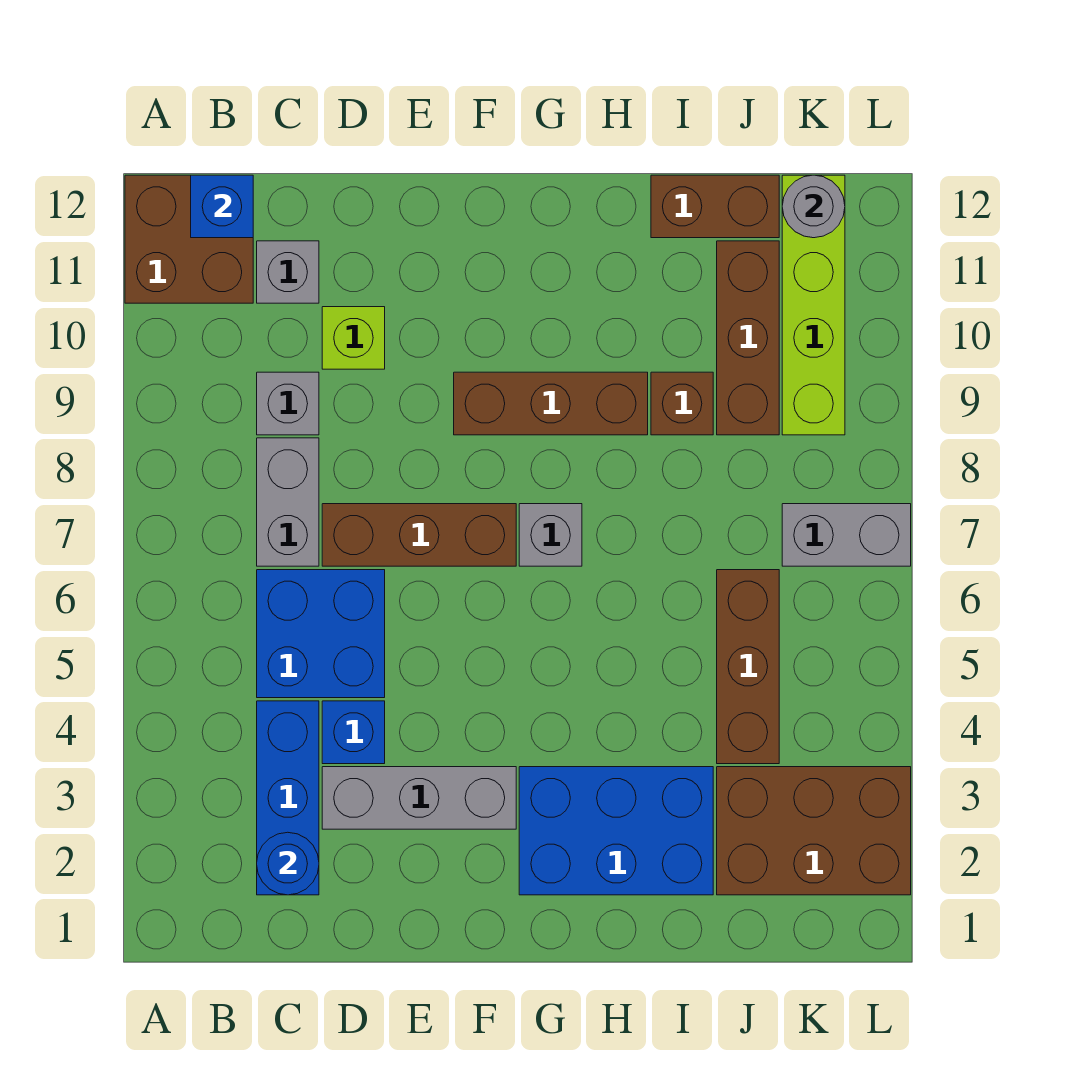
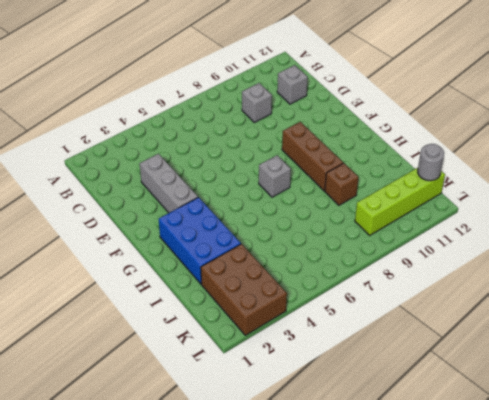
none -> brown 2x2 brick [125,175,253,303]
none -> blue 1x3 brick [257,701,319,895]
none -> blue 2x2 brick [257,570,385,698]

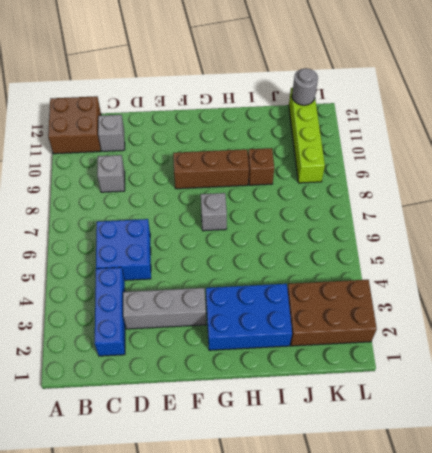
none -> grey 1x2 brick [257,438,319,566]
none -> blue 1x1 brick [322,701,385,764]
none -> brown 1x3 brick [322,504,516,566]

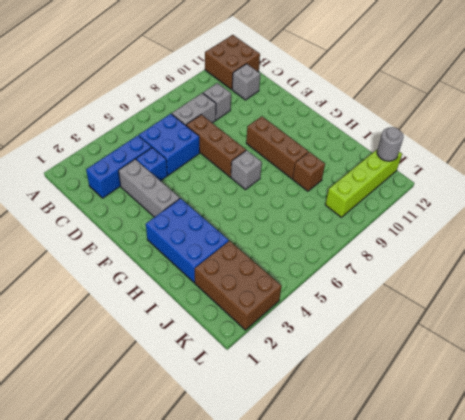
none -> lime 1x1 brick [322,307,385,369]
none -> brown 1x2 brick [651,175,779,238]
none -> brown 1x3 brick [717,570,779,764]

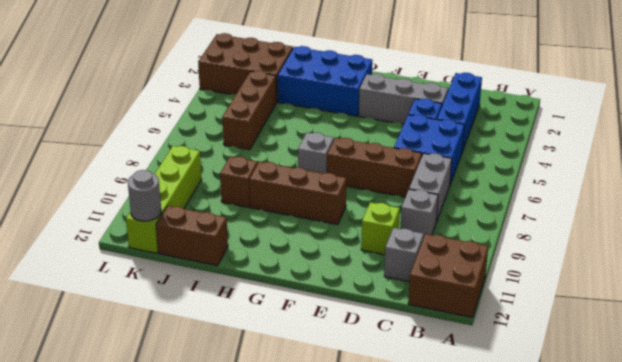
none -> brown 1x3 brick [717,241,779,435]
none -> grey 1x2 brick [782,504,911,566]
none -> blue 1x1 brick [191,175,253,238]

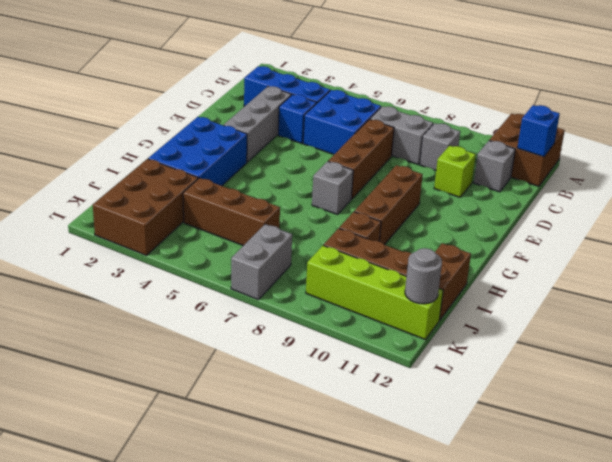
none -> blue 1x1 round brick [257,832,319,895]

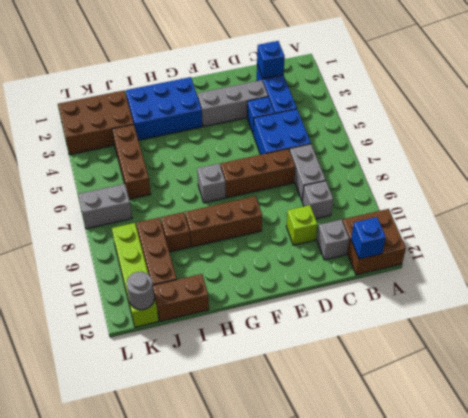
blue 1x1 brick [257,41,285,79] -> blue 1x1 round brick [257,832,319,895]

